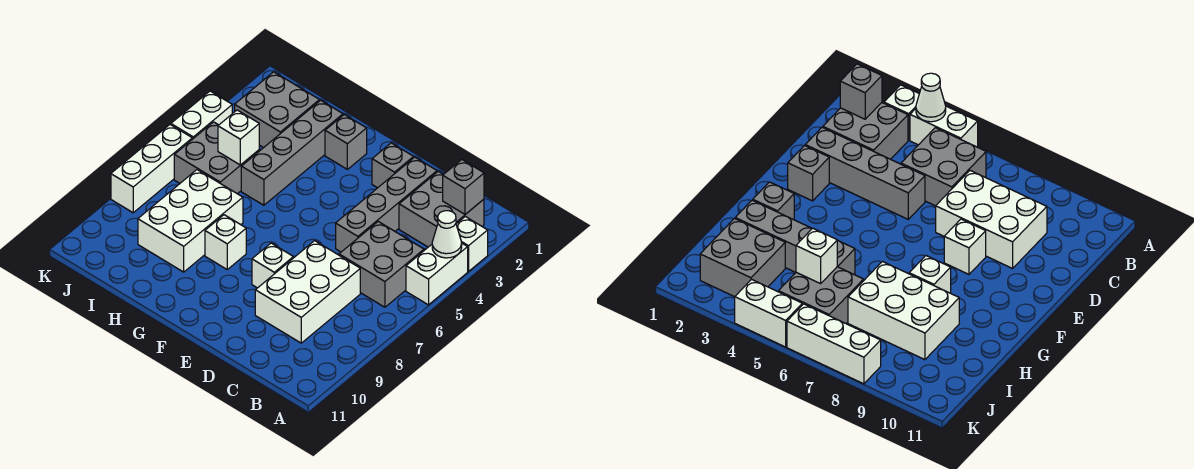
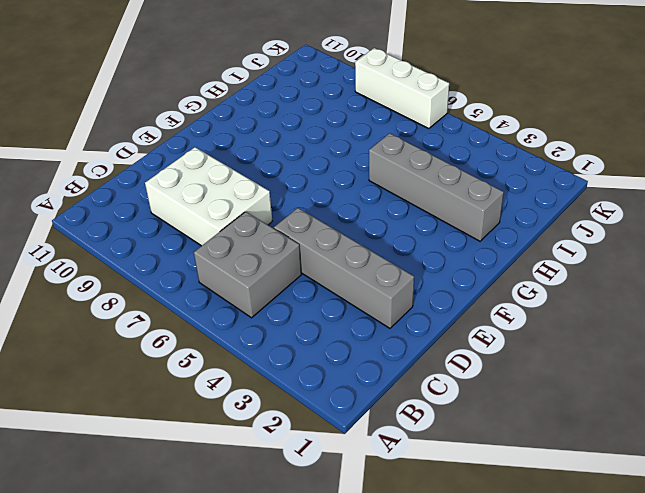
none -> white 1x1 brick [456,217,488,271]
none -> white 1x2 brick [406,243,468,305]
none -> grey 2x2 brick [399,171,484,247]

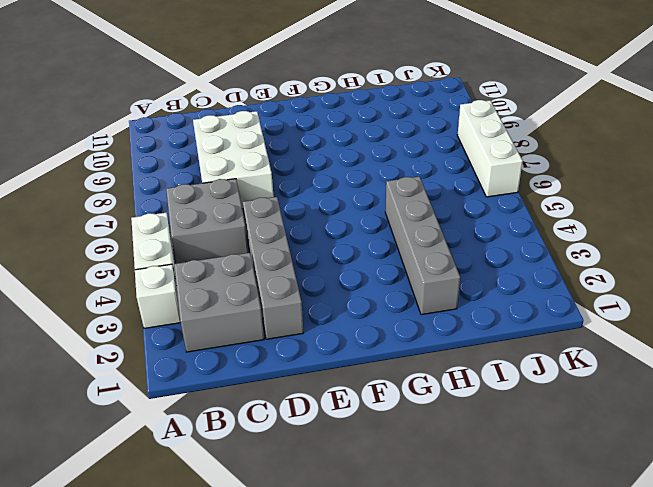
none -> grey 1x1 brick [372,143,414,188]
none -> white 1x1 brick [252,243,293,288]
none -> grey 1x1 brick [325,115,367,169]

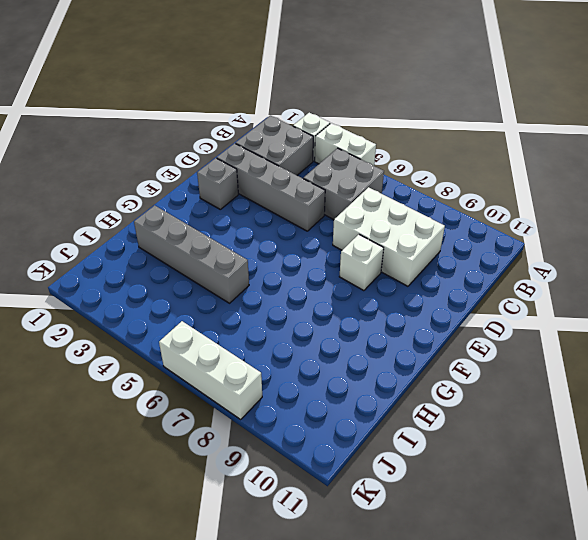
none -> grey 1x1 brick [325,115,367,169]
none -> white 1x1 brick [205,215,246,269]
none -> white 2x3 brick [138,170,243,272]

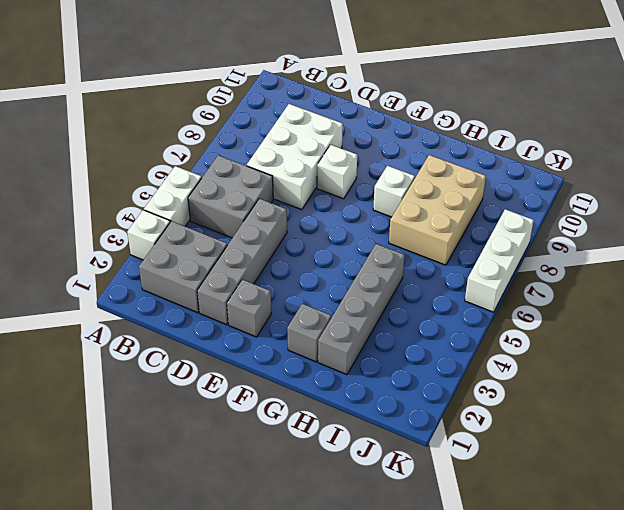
tan 2x3 brick [389,155,486,265] -> white 2x3 brick [138,170,243,272]
none -> grey 2x2 brick [235,72,320,148]
none -> grey 2x2 brick [174,122,259,194]
none -> white 1x2 brick [171,91,232,139]

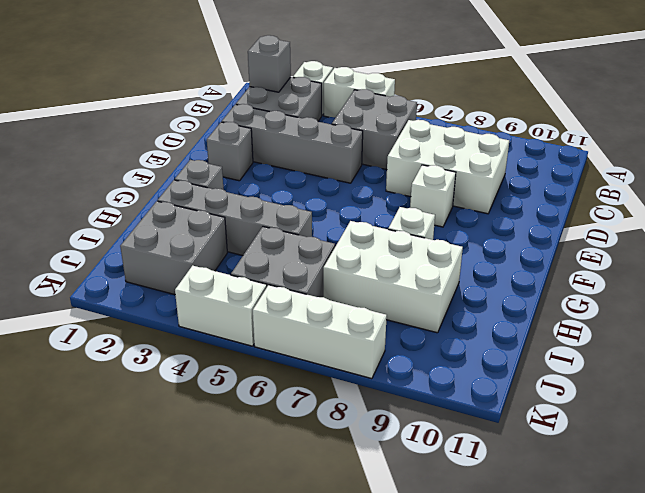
none -> white 1x1 cone [432,211,462,258]
none -> white 1x1 brick [218,110,259,165]

